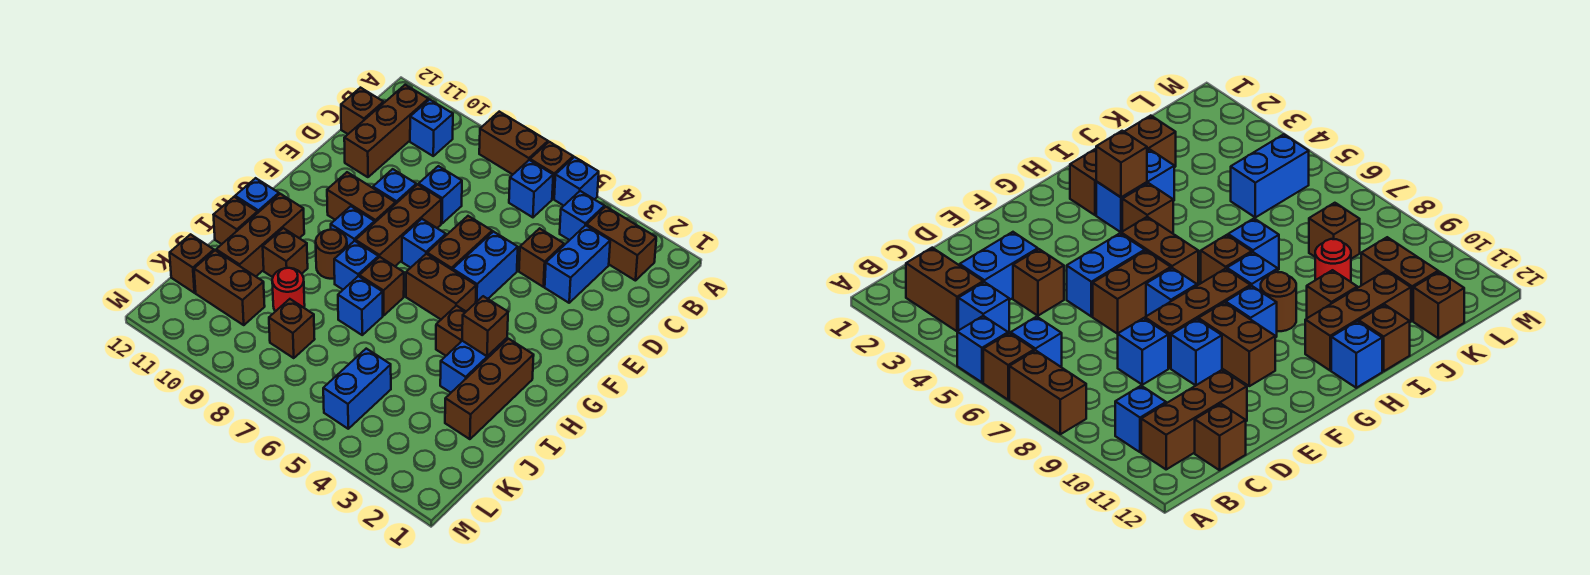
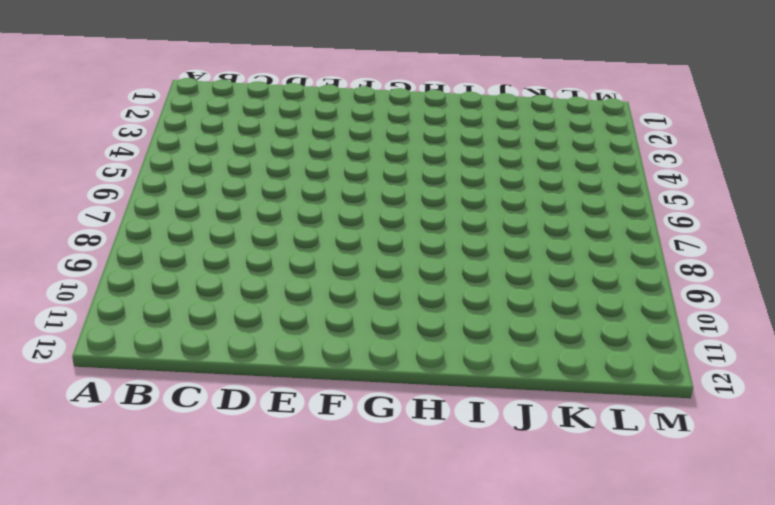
none -> blue 1x1 brick [554,157,599,206]
none -> brown 1x1 brick [530,142,573,199]
none -> brown 1x2 brick [479,112,548,174]
none -> brown 1x2 brick [587,207,656,281]

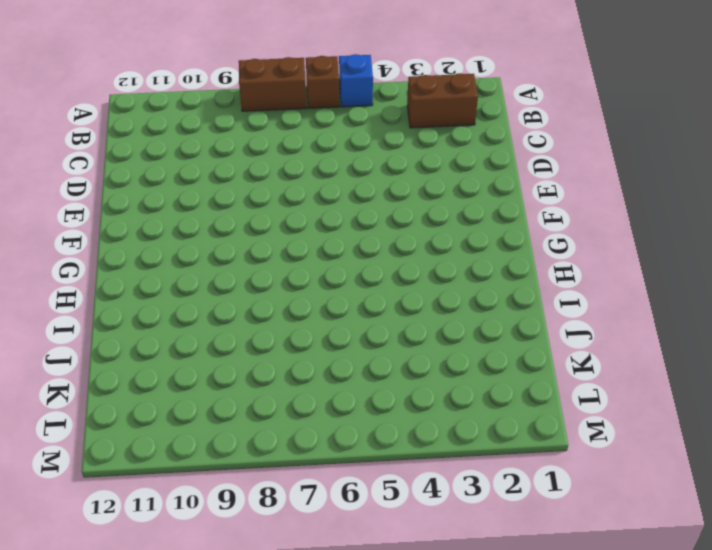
none -> blue 1x1 brick [560,191,604,240]
none -> blue 1x1 brick [509,160,553,217]
none -> blue 1x1 brick [410,100,453,156]
none -> brown 1x3 brick [344,85,428,177]

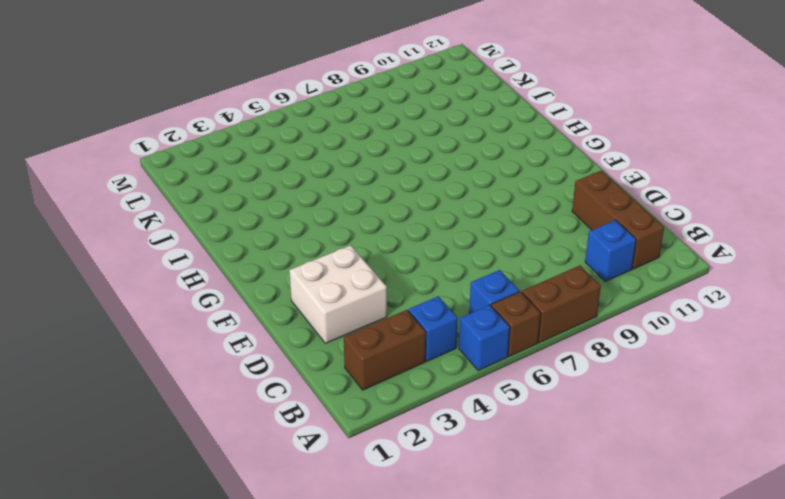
white 2x2 brick [289,245,387,343] -> blue 1x2 brick [545,225,610,303]
none -> brown 1x1 brick [341,88,384,134]
none -> brown 1x1 brick [519,228,564,287]
none -> blue 1x1 brick [419,166,462,223]
none -> blue 1x2 brick [453,232,518,302]

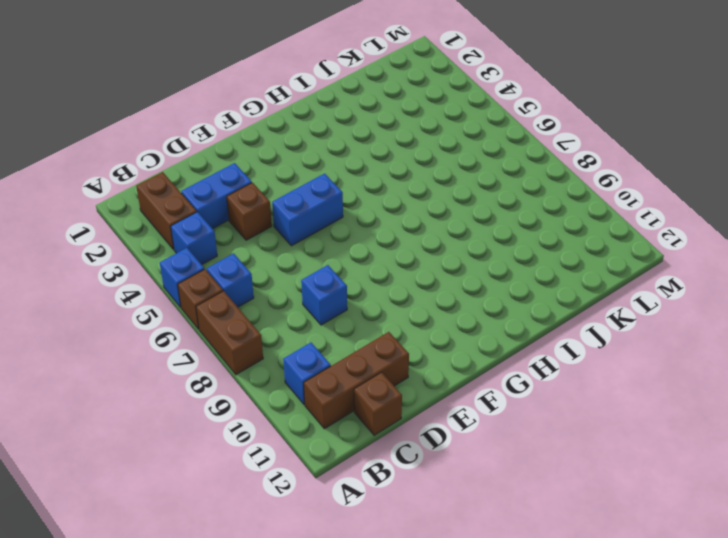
none -> brown 1x2 brick [427,216,492,270]
none -> brown 1x3 brick [356,185,441,266]
none -> blue 1x1 brick [373,169,416,203]
none -> blue 1x1 brick [402,219,446,268]

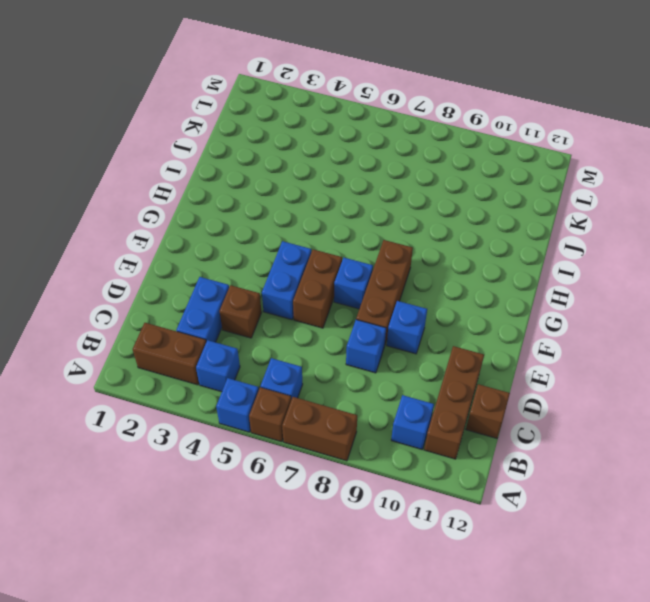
none -> brown 1x2 brick [327,172,396,222]
none -> brown 1x2 brick [406,254,476,319]
none -> blue 1x1 brick [331,206,375,247]
none -> brown 1x3 brick [445,339,534,439]

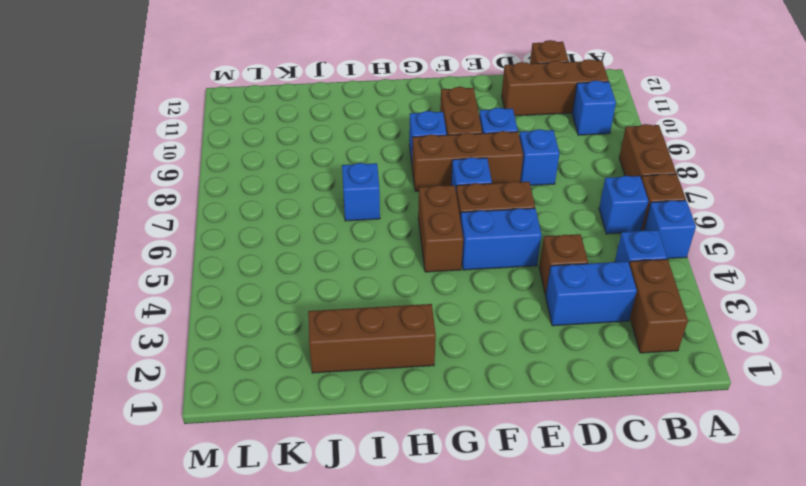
none -> blue 1x2 brick [440,338,507,393]
none -> brown 1x1 brick [436,306,466,356]
none -> brown 1x1 brick [359,257,404,316]
none -> blue 1x1 brick [334,241,379,289]

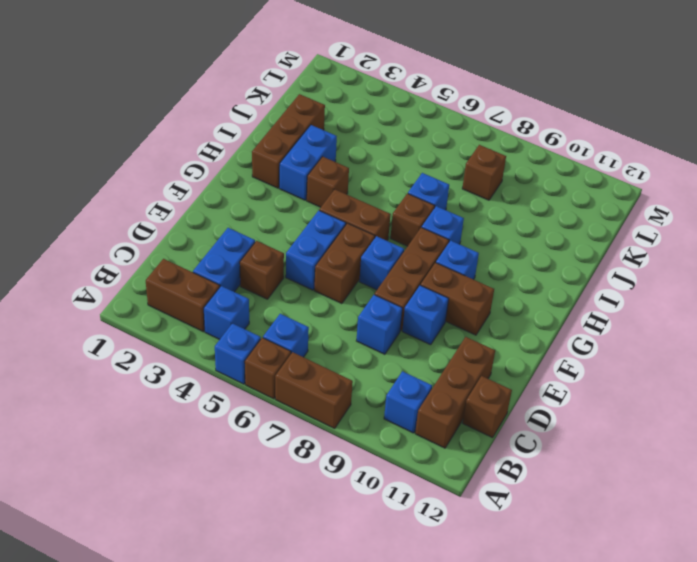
none -> brown 1x1 round brick [316,230,347,279]
none -> brown 1x3 brick [216,194,304,276]
none -> blue 1x1 brick [235,178,279,213]
none -> brown 1x1 brick [263,228,308,277]

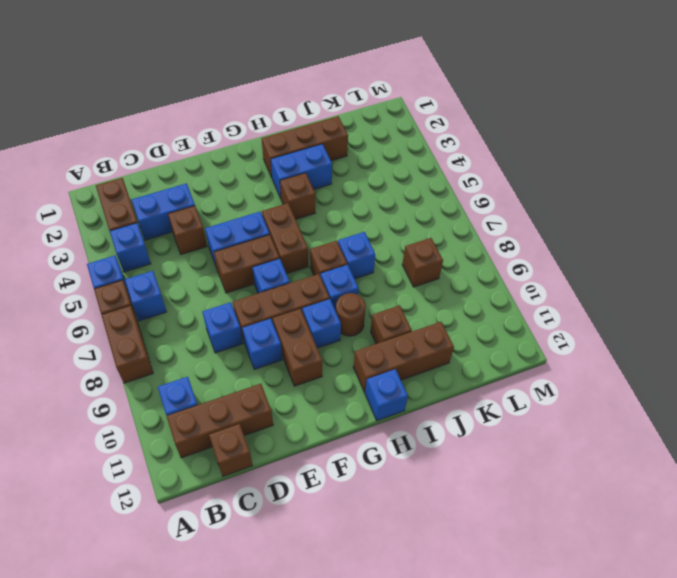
none -> brown 1x1 brick [214,197,257,244]
none -> red 1x1 round brick [272,268,305,311]
none -> blue 1x2 brick [323,349,391,429]
none -> brown 1x2 brick [194,250,265,325]

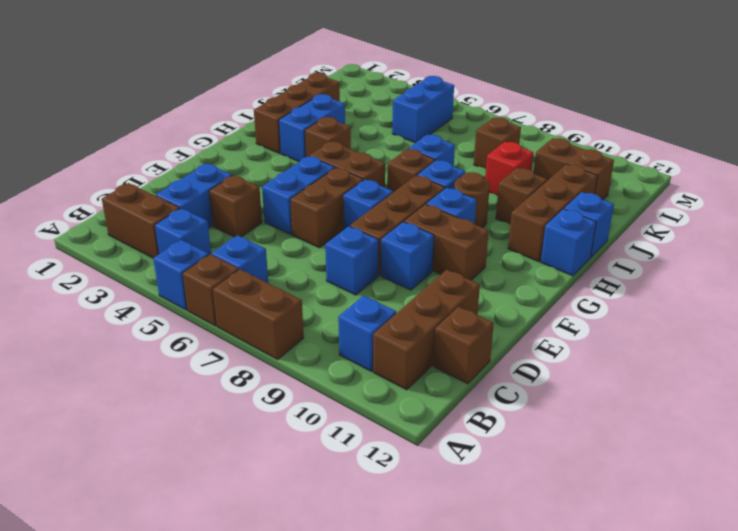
blue 1x1 brick [564,192,614,257] -> brown 1x1 brick [214,197,257,244]
red 1x1 brick [485,142,534,196] -> red 1x1 round brick [272,268,305,311]
none -> brown 1x1 brick [170,234,214,293]
none -> brown 1x1 brick [462,296,508,356]

